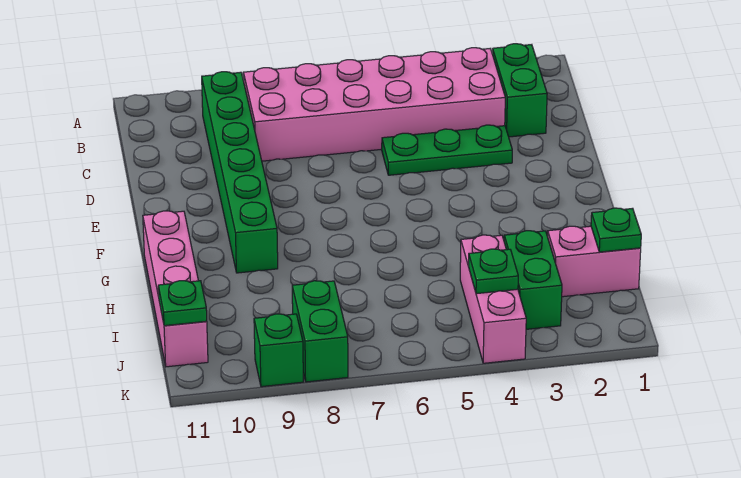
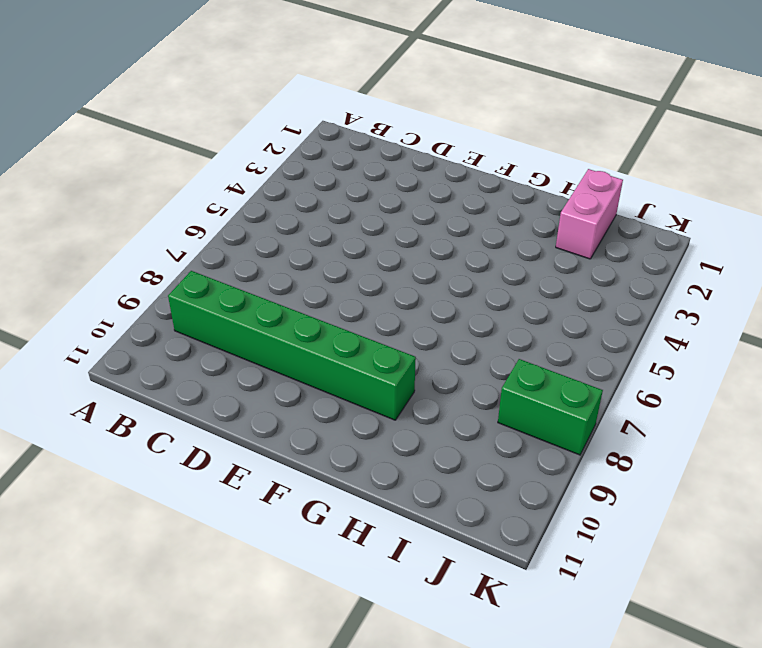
none -> green 1x2 brick [492,44,547,137]
none -> pink 2x6 brick [243,48,505,161]
none -> green 1x3 plate [382,125,512,175]

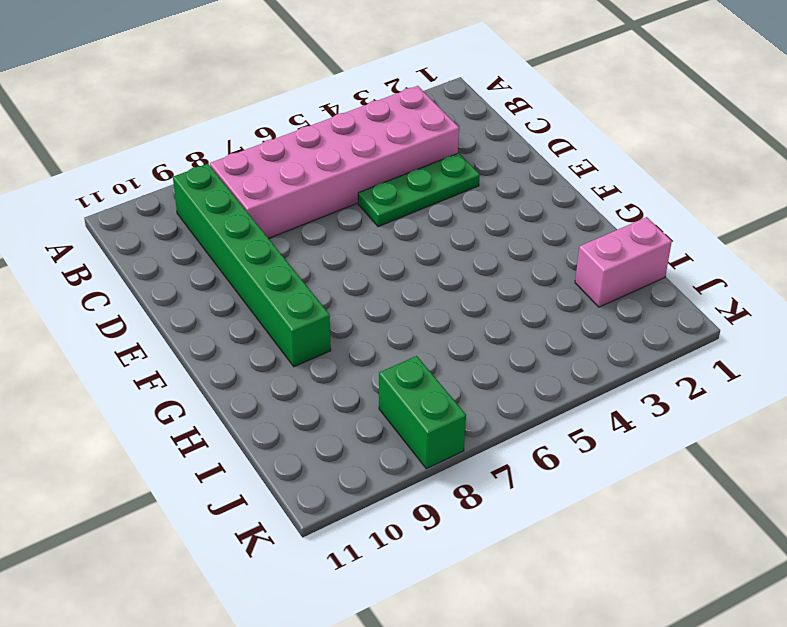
none -> green 1x2 brick [492,44,547,137]
none -> pink 1x4 brick [143,211,208,367]
none -> green 1x2 brick [504,231,562,329]

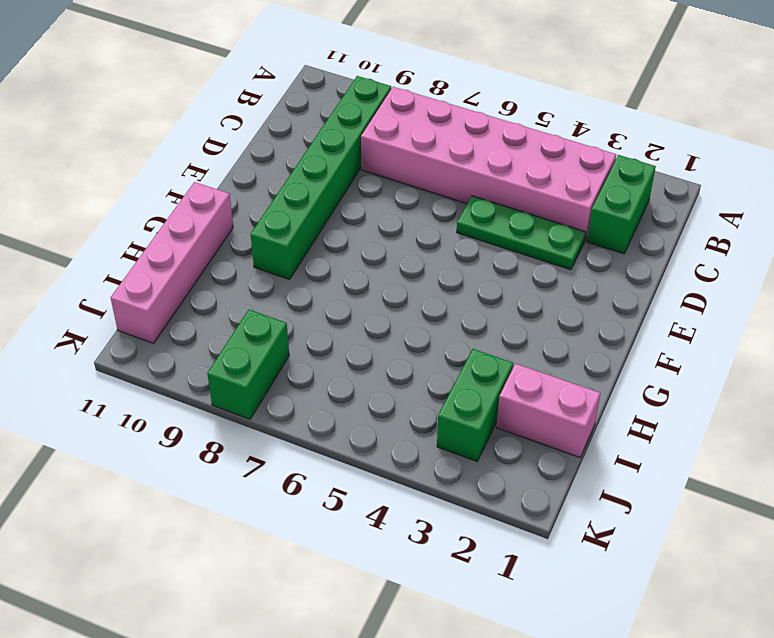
none -> pink 1x3 brick [460,235,526,363]
none -> green 1x1 brick [254,314,303,387]
none -> green 1x1 plate [591,208,641,252]

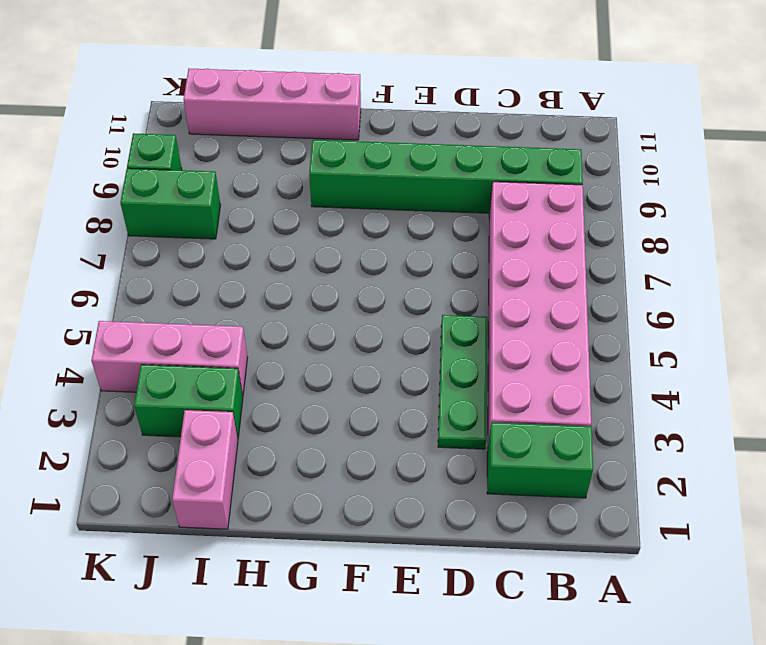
none -> green 1x1 plate [591,208,641,252]
none -> green 1x1 plate [469,249,518,294]
none -> green 1x1 plate [158,281,207,326]

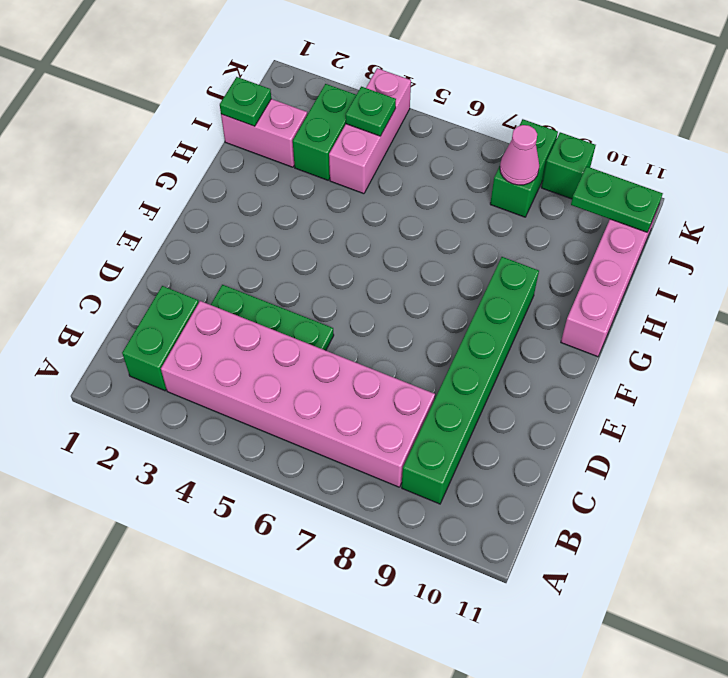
pink 1x1 cone [500,125,539,185] -> none
green 1x2 plate [571,166,663,232] -> green 1x1 plate [158,281,207,326]

